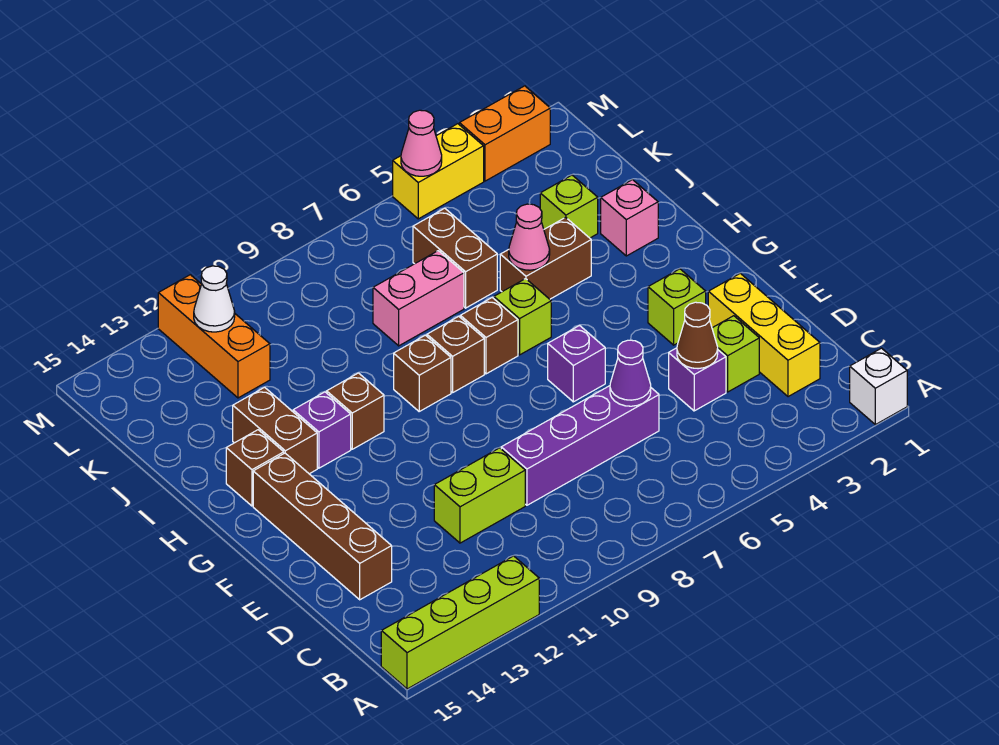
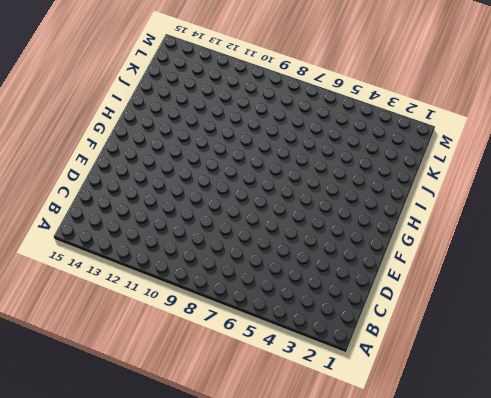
none -> white 1x1 brick [850,348,907,425]
none -> lime 1x4 brick [381,556,539,689]
none -> yellow 1x3 brick [708,273,820,397]
none -> lime 1x1 brick [712,316,759,392]

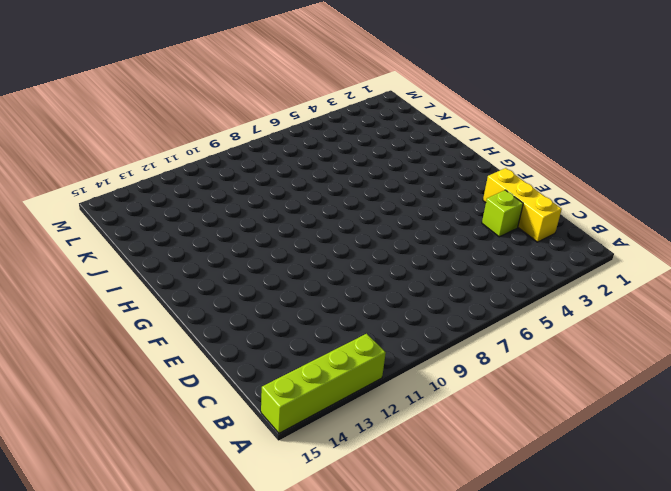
none -> white 1x1 brick [850,348,907,425]
none -> purple 1x1 brick [669,348,726,411]
none -> purple 1x4 brick [501,386,659,505]
none -> lime 1x2 brick [434,448,525,543]

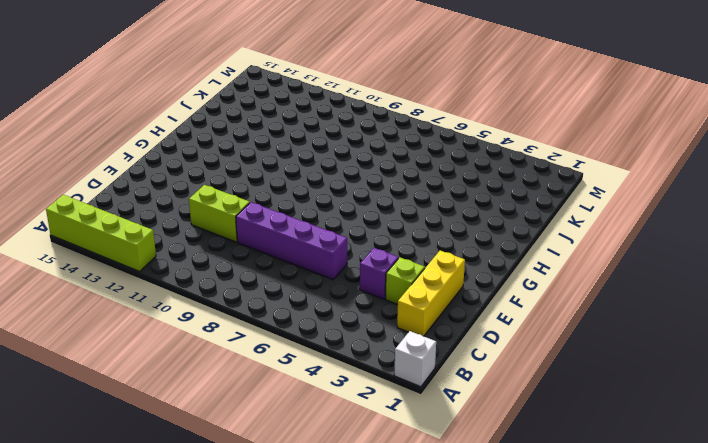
none -> brown 1x4 brick [253,453,392,600]
none -> lime 1x1 brick [648,269,706,345]
none -> purple 1x1 brick [548,326,605,402]
none -> lime 1x1 brick [494,279,551,355]

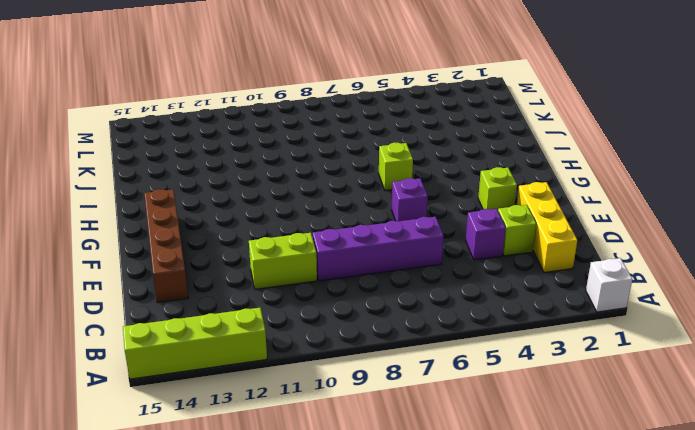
none -> brown 1x1 brick [460,298,518,374]
none -> brown 1x1 brick [427,316,484,393]
none -> brown 1x1 brick [394,335,451,411]
none -> brown 1x1 brick [327,373,384,449]

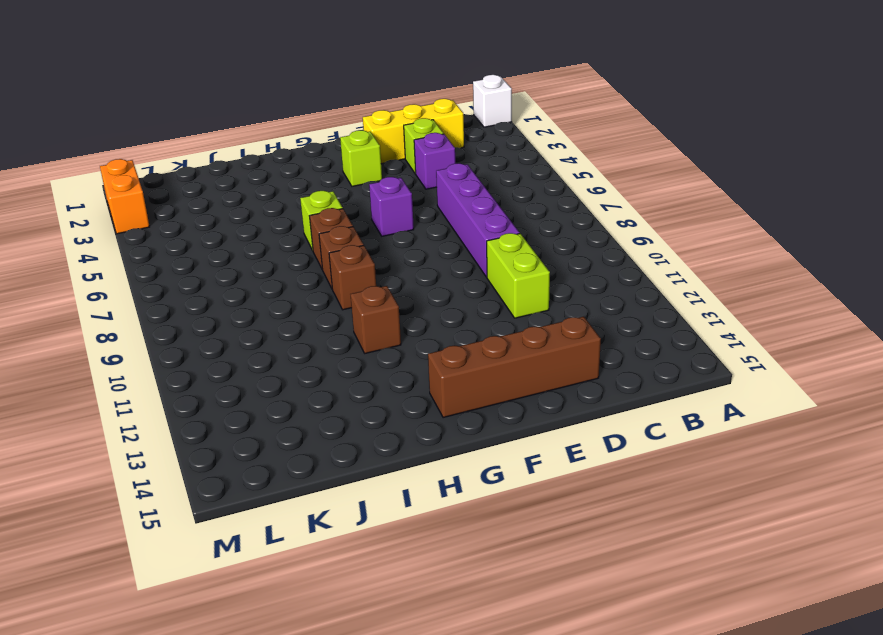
none -> lime 1x4 brick [381,556,539,689]
none -> purple 1x1 brick [293,392,351,468]
none -> brown 1x2 brick [233,387,317,474]
none -> brown 1x1 brick [226,430,284,506]

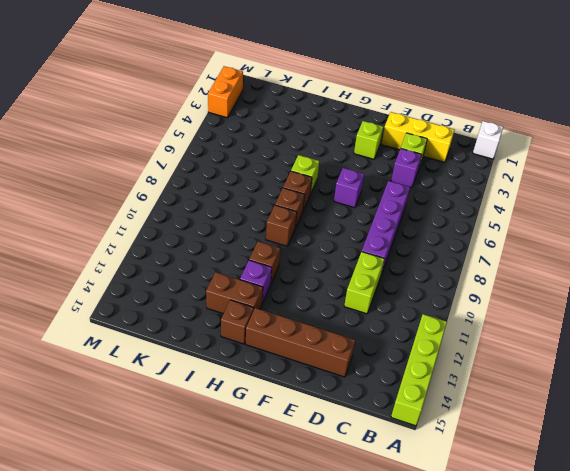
none -> pink 1x1 brick [601,180,658,256]
none -> brown 1x2 brick [500,217,591,299]
none -> lime 1x1 brick [540,175,598,238]
none -> brown 1x2 brick [413,208,497,308]

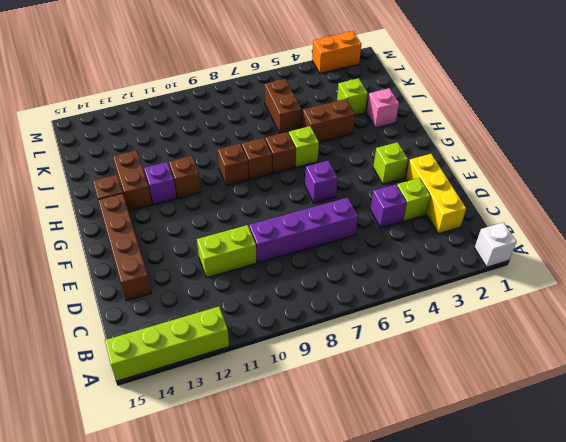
none -> pink 1x2 brick [373,251,464,346]
none -> orange 1x3 brick [158,275,270,398]
none -> yellow 1x2 brick [393,124,484,219]
none -> brown 1x1 cone [677,302,718,369]

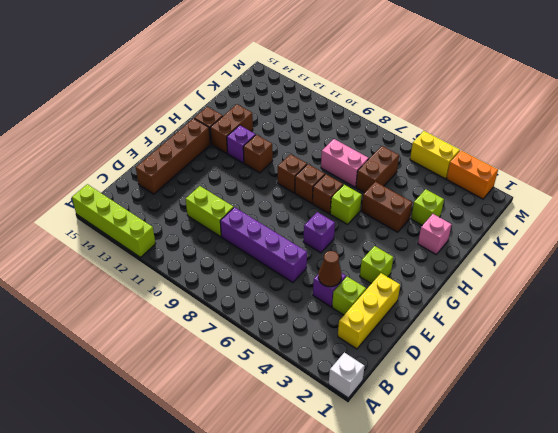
none -> orange 1x3 brick [158,275,270,398]
none -> purple 1x1 cone [610,340,651,406]
none -> pink 1x1 cone [509,204,550,270]
none -> white 1x1 cone [194,266,235,332]

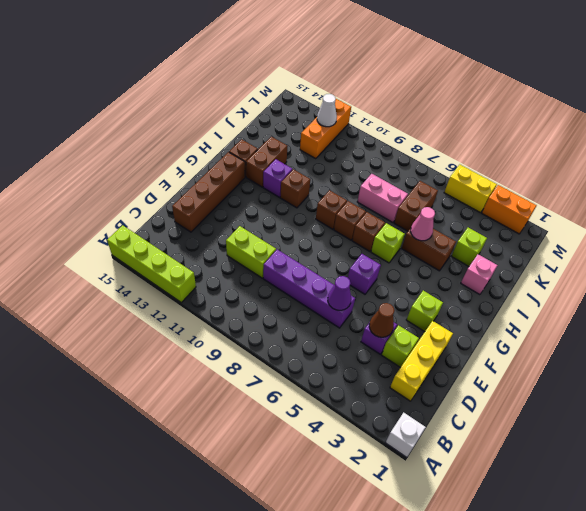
none -> pink 1x1 cone [401,110,442,176]

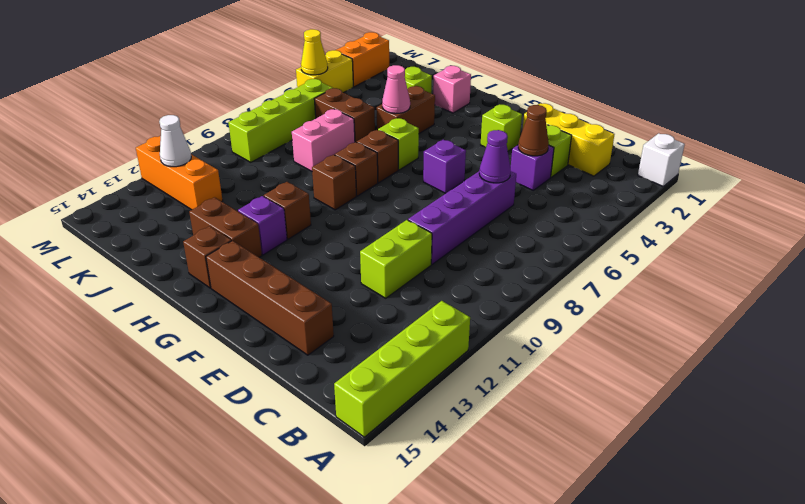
lime 1x4 brick [228,79,332,162] -> none
yellow 1x1 cone [301,29,328,75] -> pink 1x1 cone [401,110,442,176]

